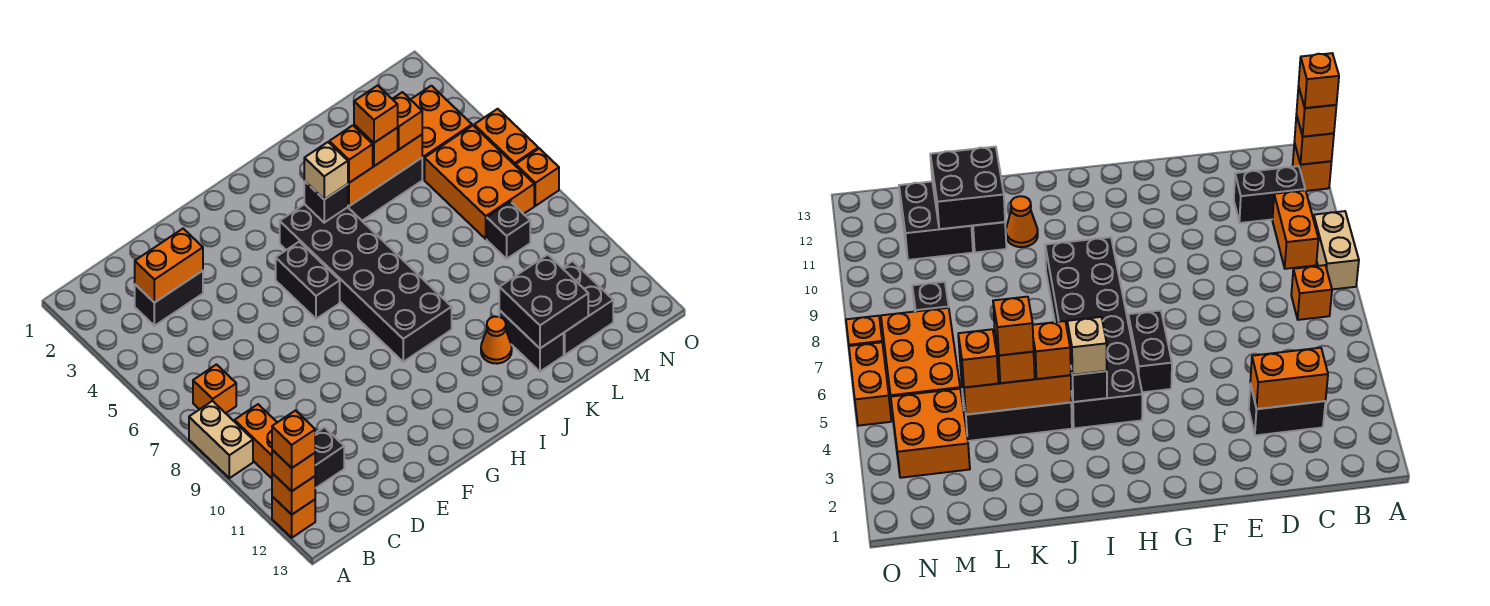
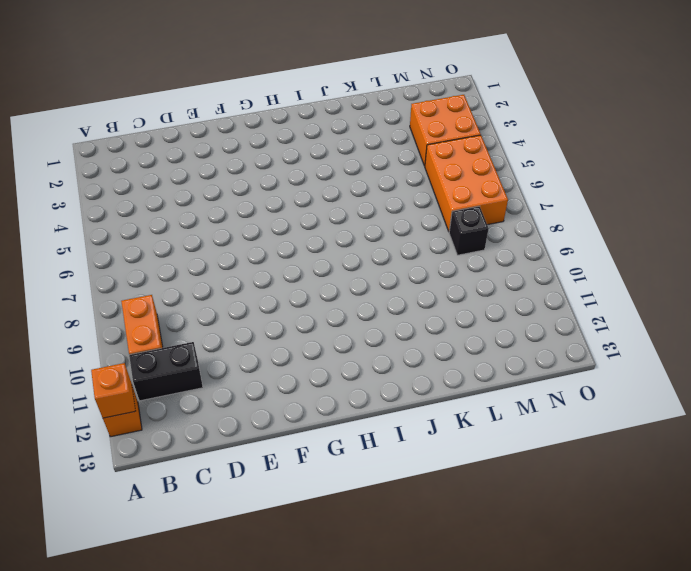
none -> tan 1x2 brick [189,401,253,478]
none -> orange 1x1 brick [193,365,236,413]
none -> black 1x2 brick [135,271,203,326]

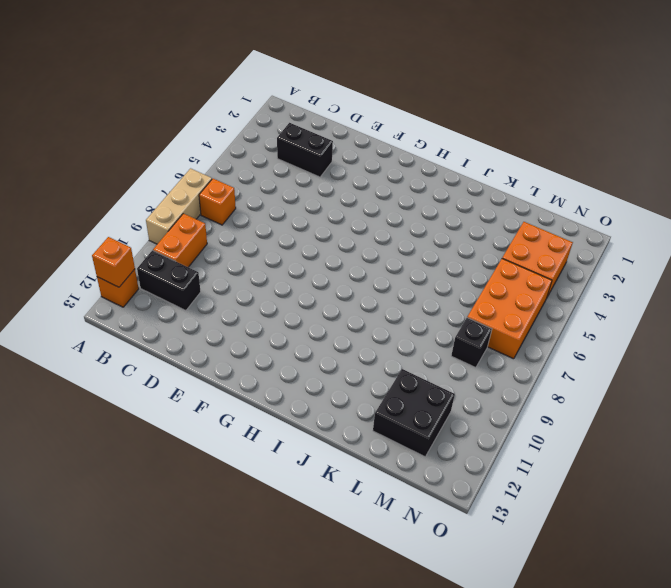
tan 1x3 brick [146,168,212,244] -> tan 1x2 brick [189,401,253,478]
none -> black 1x2 brick [276,242,340,319]
none -> black 2x6 brick [280,204,452,362]
none -> black 1x3 brick [348,158,422,221]

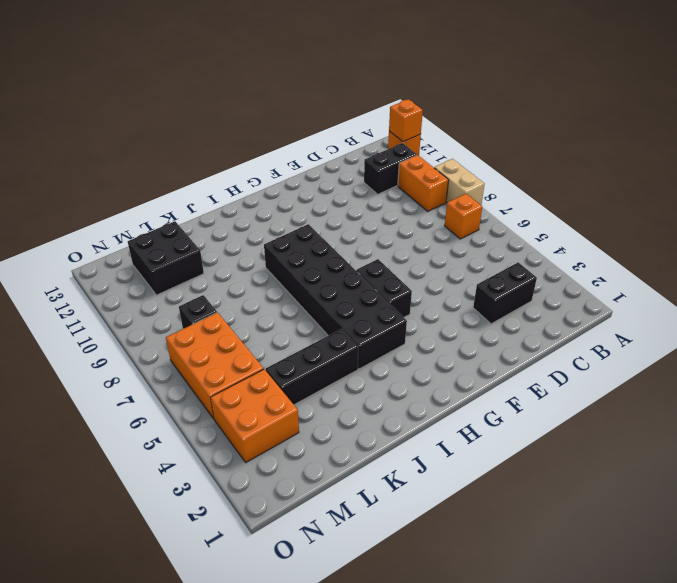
none -> orange 1x1 cone [481,317,512,364]
none -> black 1x2 brick [499,310,564,372]
none -> orange 1x2 brick [474,109,538,166]

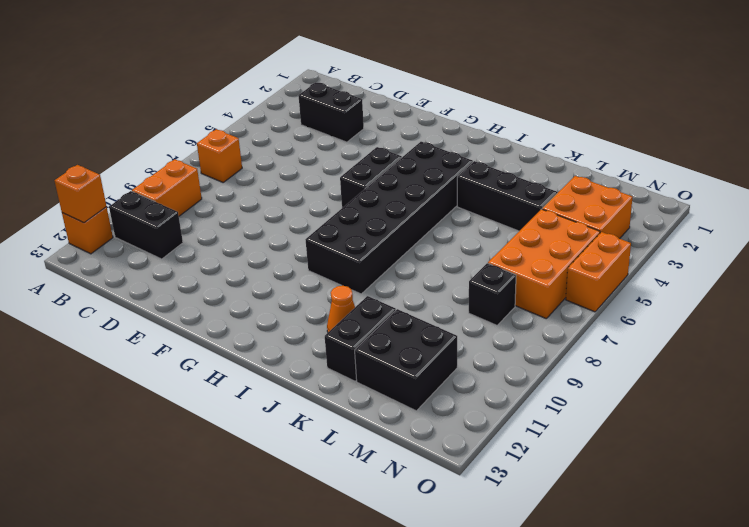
none -> tan 1x2 brick [189,401,253,478]
none -> orange 1x1 brick [516,148,559,206]
none -> orange 1x2 brick [135,229,203,303]

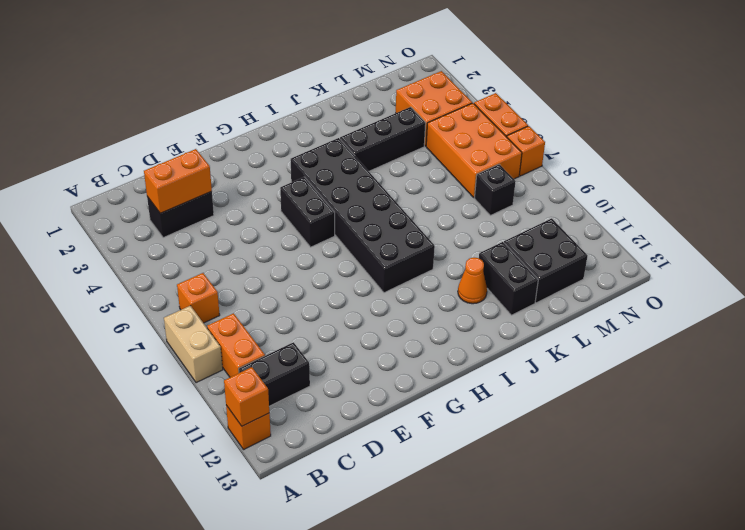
none -> black 1x1 brick [304,181,348,223]
none -> orange 1x3 brick [348,135,422,206]
none -> black 2x2 brick [499,255,588,348]

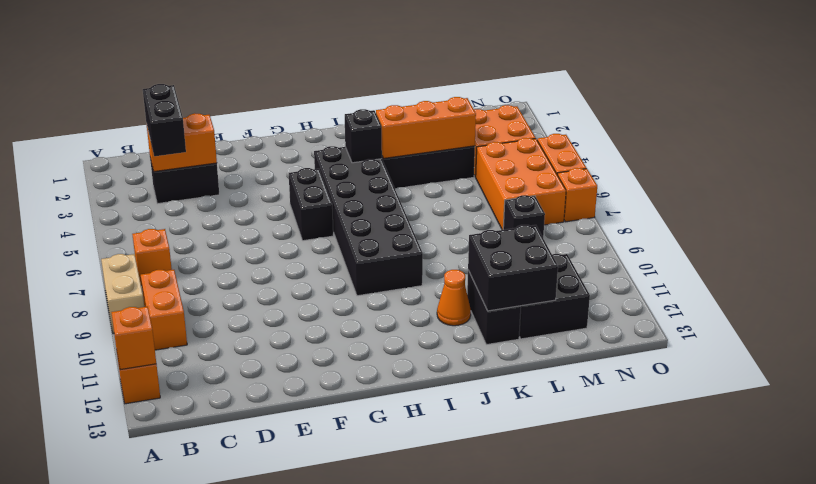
black 1x2 brick [143,84,186,156] -> black 1x2 brick turned to [315,427,344,488]
none -> orange 1x1 brick [272,450,315,491]
none -> tan 1x1 brick [304,142,348,199]
none -> orange 1x1 brick [329,125,373,183]

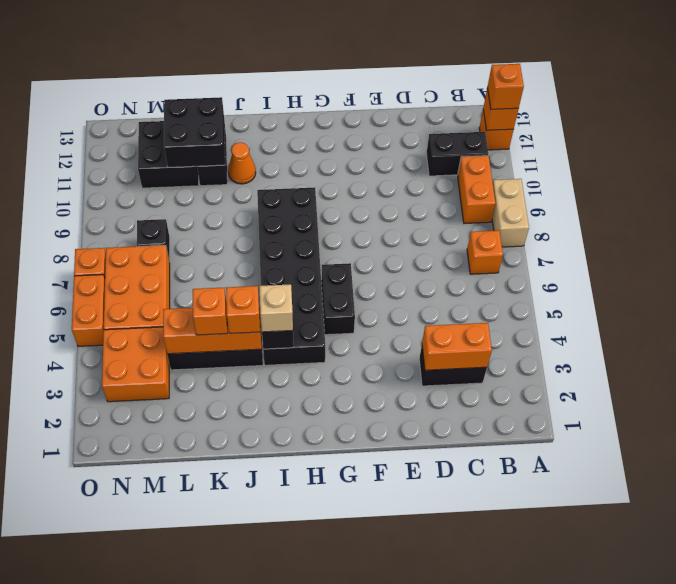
none -> orange 1x1 brick [393,92,422,149]
none -> orange 1x1 brick [272,411,315,468]
none -> orange 1x1 brick [354,85,398,143]

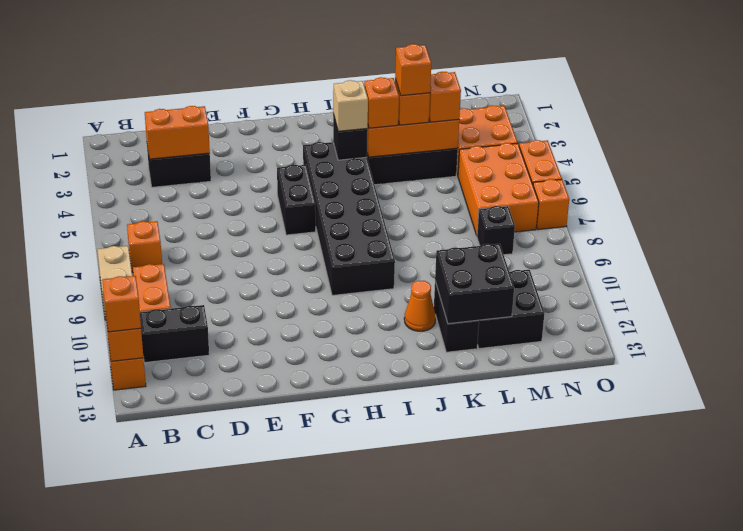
none -> orange 1x1 brick [272,411,315,468]

